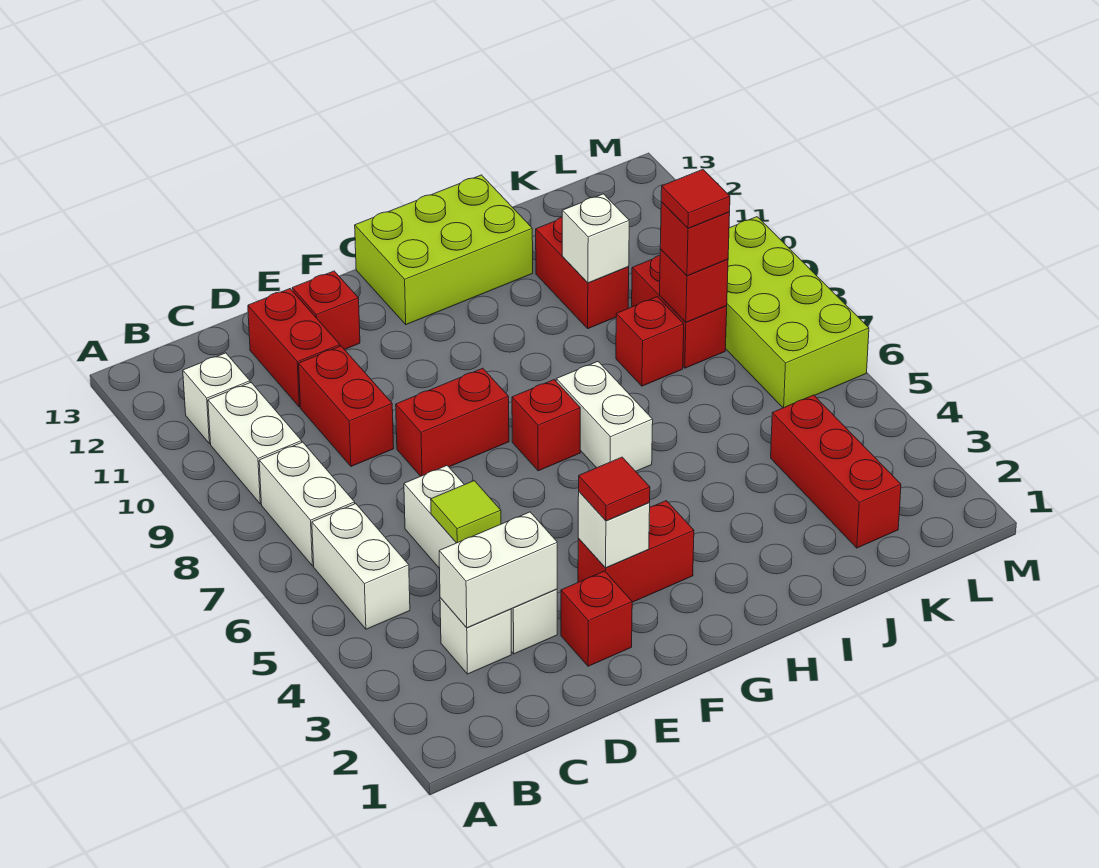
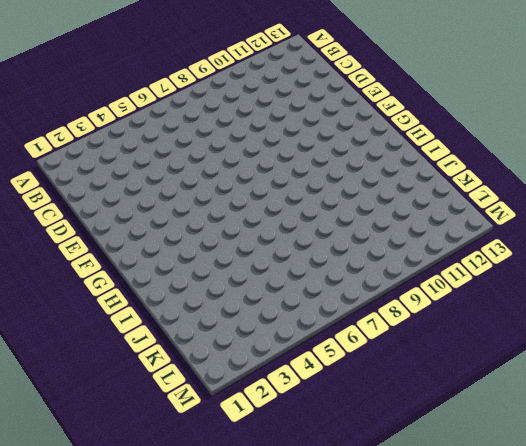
none -> white 1x2 brick [312,504,410,629]
none -> white 1x2 brick [259,442,355,566]
none -> white 1x2 brick [208,383,302,504]

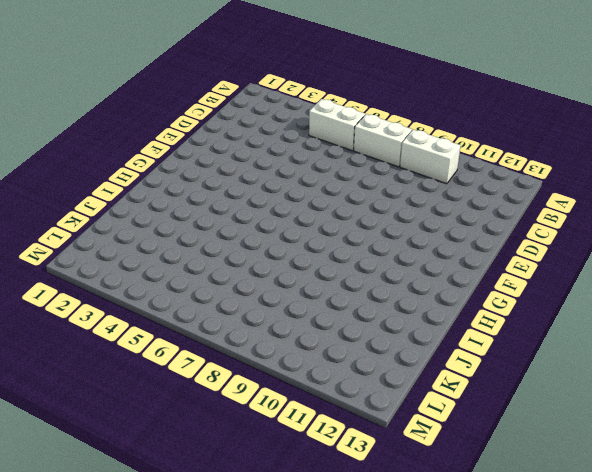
none -> white 1x1 brick [183,353,250,444]
none -> white 1x1 brick [440,598,511,674]
none -> white 1x4 brick [404,466,557,654]

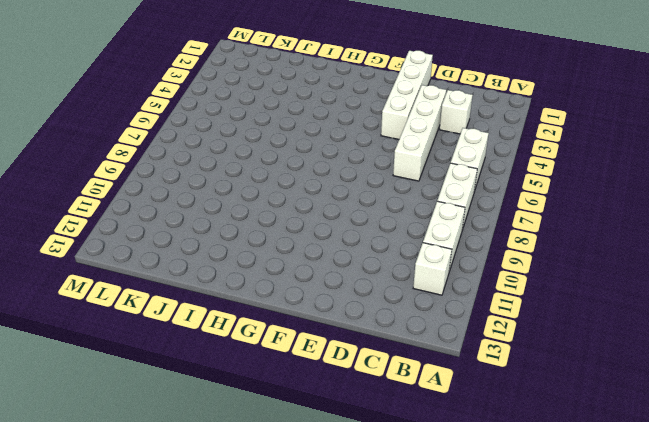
white 1x4 brick [381,51,433,139] -> red 1x1 brick [561,571,632,666]
none -> red 1x2 brick [299,346,394,466]
none -> red 1x2 brick [248,289,340,407]
none -> red 1x2 brick [396,368,509,476]

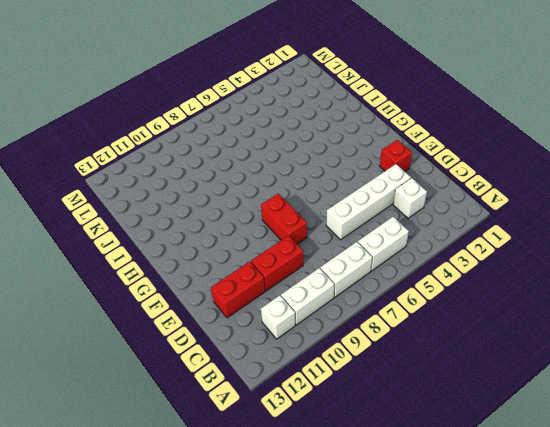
none -> red 1x1 brick [292,271,360,350]
none -> red 1x2 brick [578,501,694,602]
none -> red 1x1 brick [512,380,580,471]

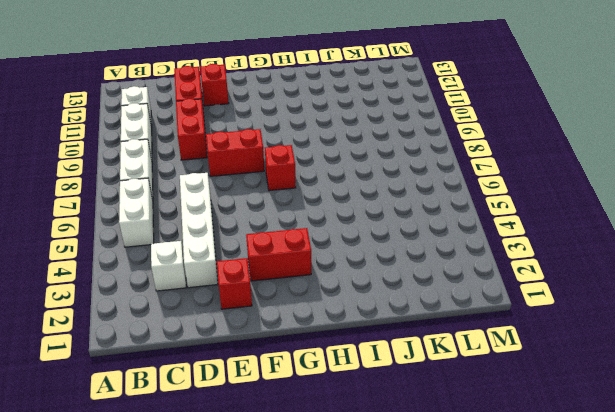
none -> lime 2x3 brick [355,175,533,325]
none -> white 1x2 brick [556,362,653,471]
none -> red 1x1 brick [616,297,684,386]

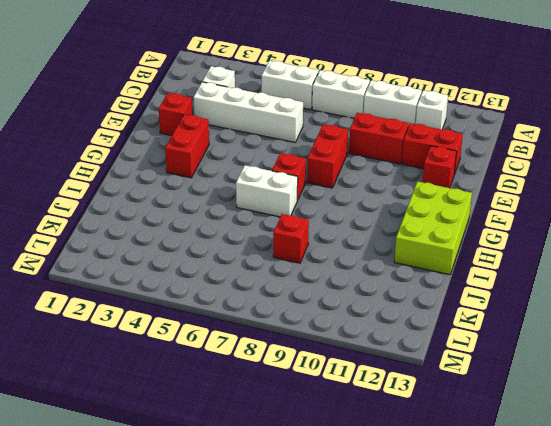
none -> red 1x2 brick [536,217,629,329]
none -> red 1x3 brick [771,395,901,548]
none -> red 1x2 brick [632,255,727,368]

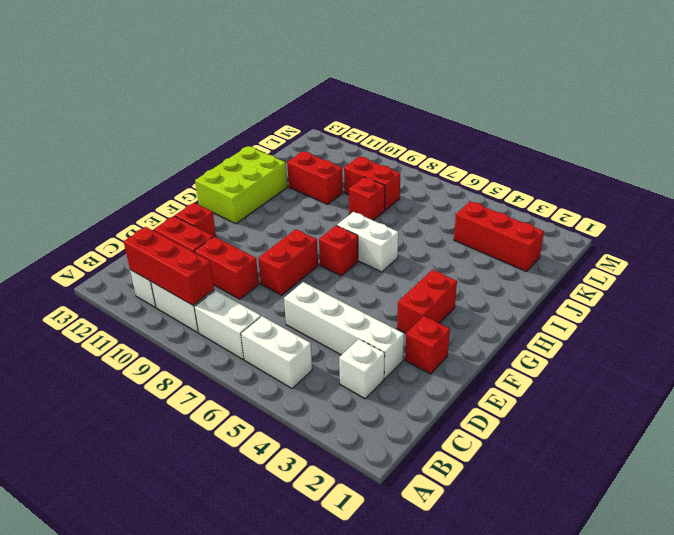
red 1x3 brick [124,227,214,305] -> none
none -> lime 2x4 brick [725,217,869,408]
none -> white 1x2 brick [439,512,557,628]
none -> lime 1x1 tile [431,481,501,543]

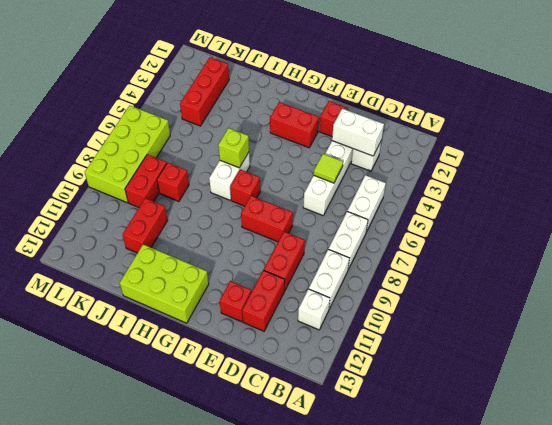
lime 1x1 brick [218,128,249,168] -> none
none -> white 1x1 brick [578,492,650,568]
none -> white 1x1 brick [562,194,629,283]
none -> red 1x1 brick [660,249,728,322]

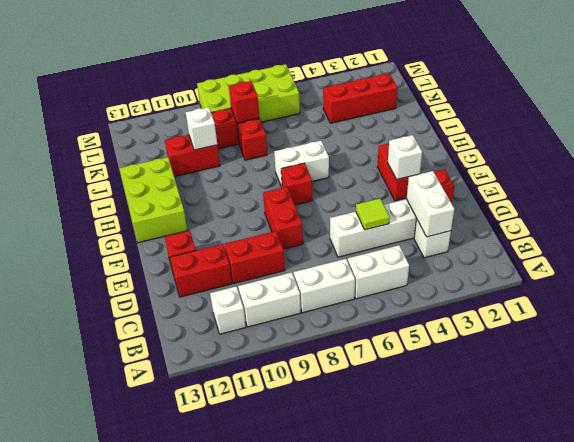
none -> red 1x1 tile [579,457,650,521]
none -> red 1x1 brick [660,202,730,276]
none -> red 1x1 tile [661,169,730,228]

